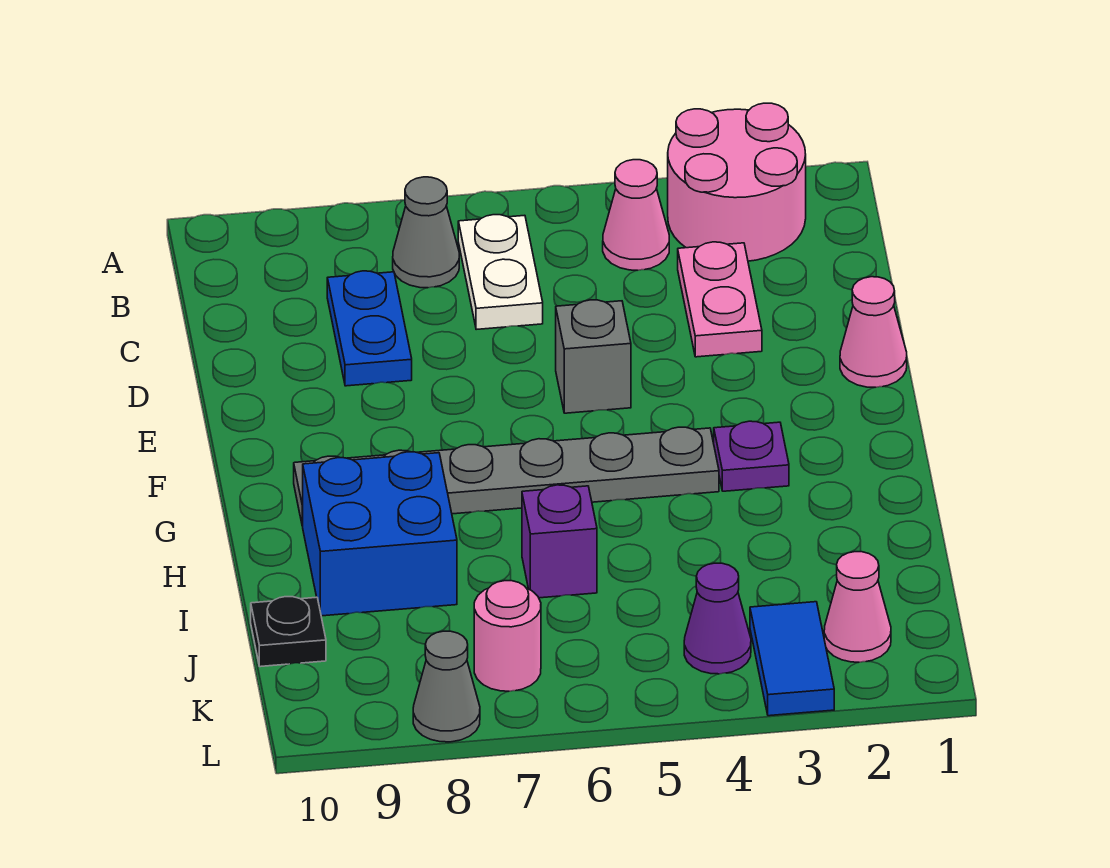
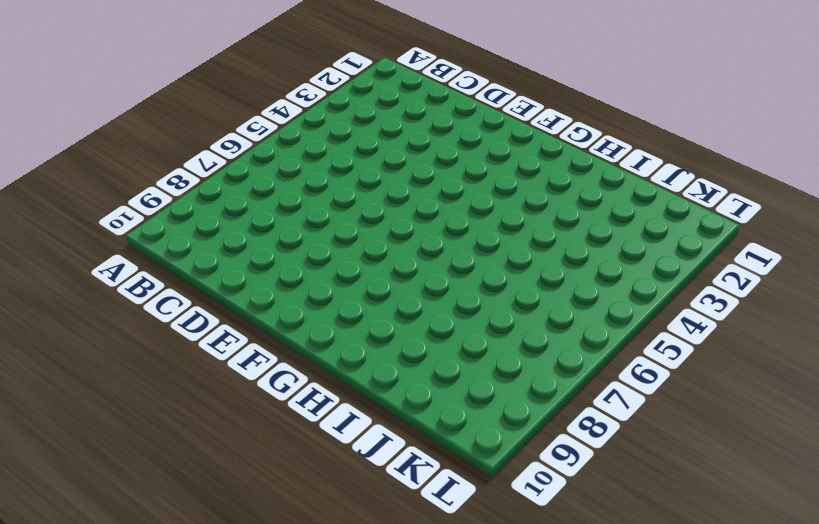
none -> pink 2x2 round brick [668,103,806,261]
none -> pink 1x1 cone [603,160,669,270]
none -> white 1x2 plate [458,215,543,330]

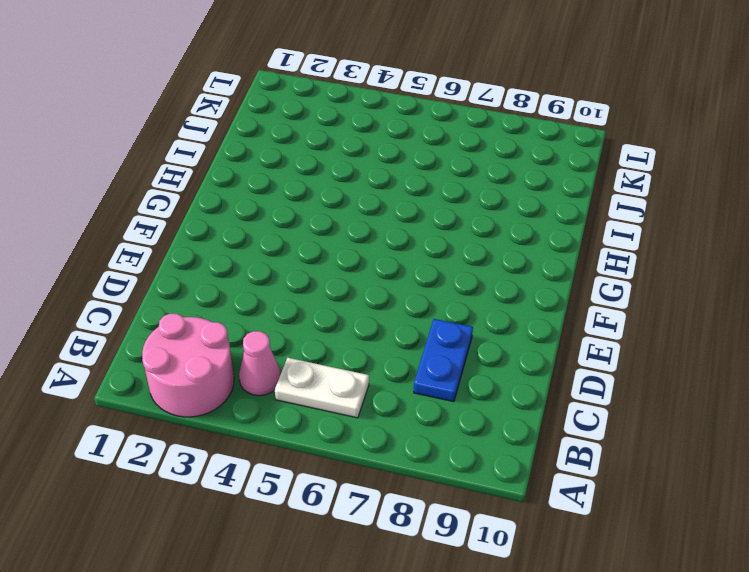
white 1x2 plate [275,358,369,418] -> white 1x2 plate turned to [458,215,543,330]
none -> grey 1x1 cone [393,177,459,288]
none -> pink 1x2 plate [678,242,762,357]
none -> pink 1x1 cone [840,277,907,387]

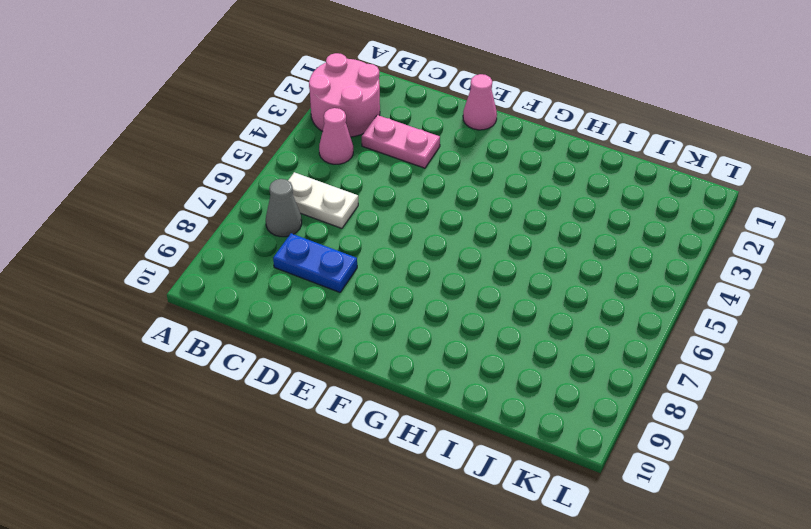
none -> grey 1x1 brick [556,300,631,413]
none -> purple 1x1 plate [714,421,789,491]
none -> grey 1x6 plate [294,427,719,526]

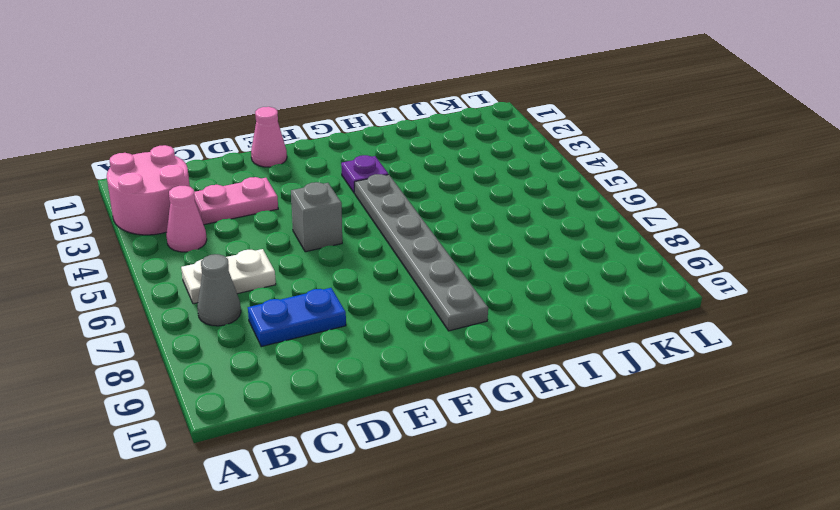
none -> blue 2x2 brick [302,452,457,616]
none -> purple 1x1 brick [522,485,597,598]
none -> black 1x1 plate [251,597,326,667]

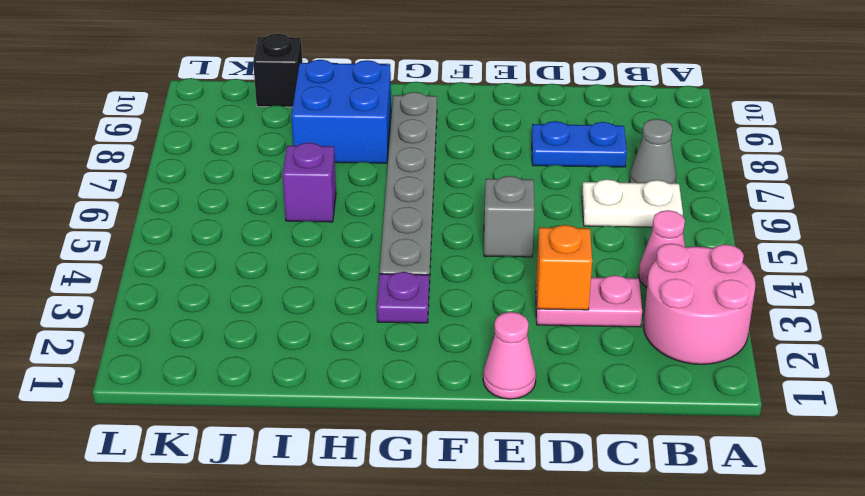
orange 1x1 brick [537,225,592,310] -> none
black 1x1 brick [253,33,302,107] -> black 1x1 plate [251,597,326,667]
none -> pink 1x1 cone [824,552,891,662]
none -> blue 1x2 tile [750,602,834,716]
none -> purple 1x1 cone [684,563,751,674]

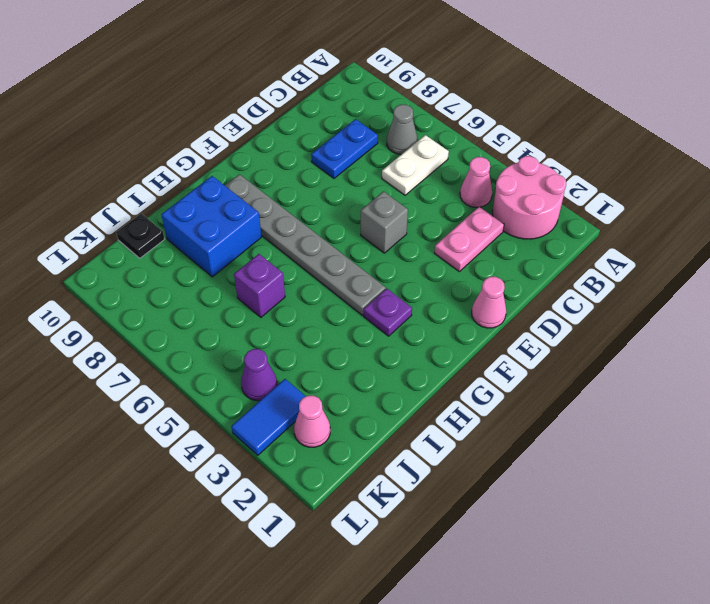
none -> pink 1x1 round brick [474,581,541,691]
none -> grey 1x1 cone [413,631,480,742]

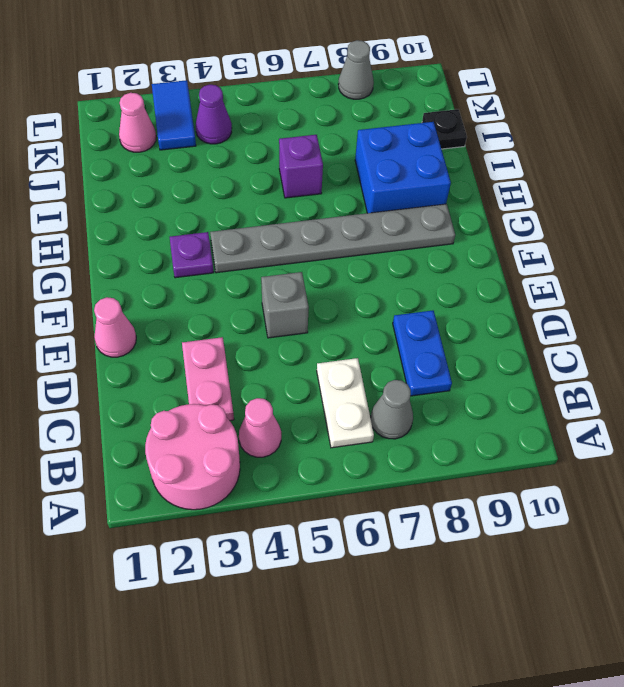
none -> pink 1x1 round brick [474,581,541,691]

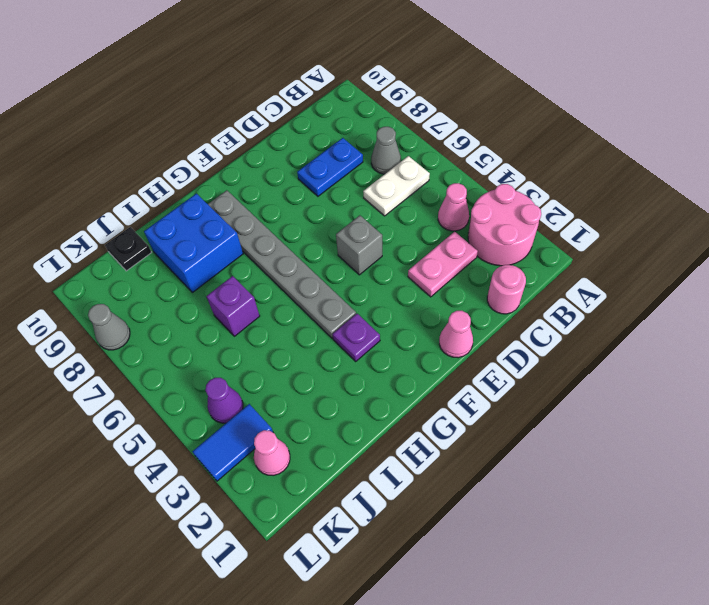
pink 1x1 round brick [487,265,526,314] -> pink 1x1 round brick moved to [474,581,541,691]

